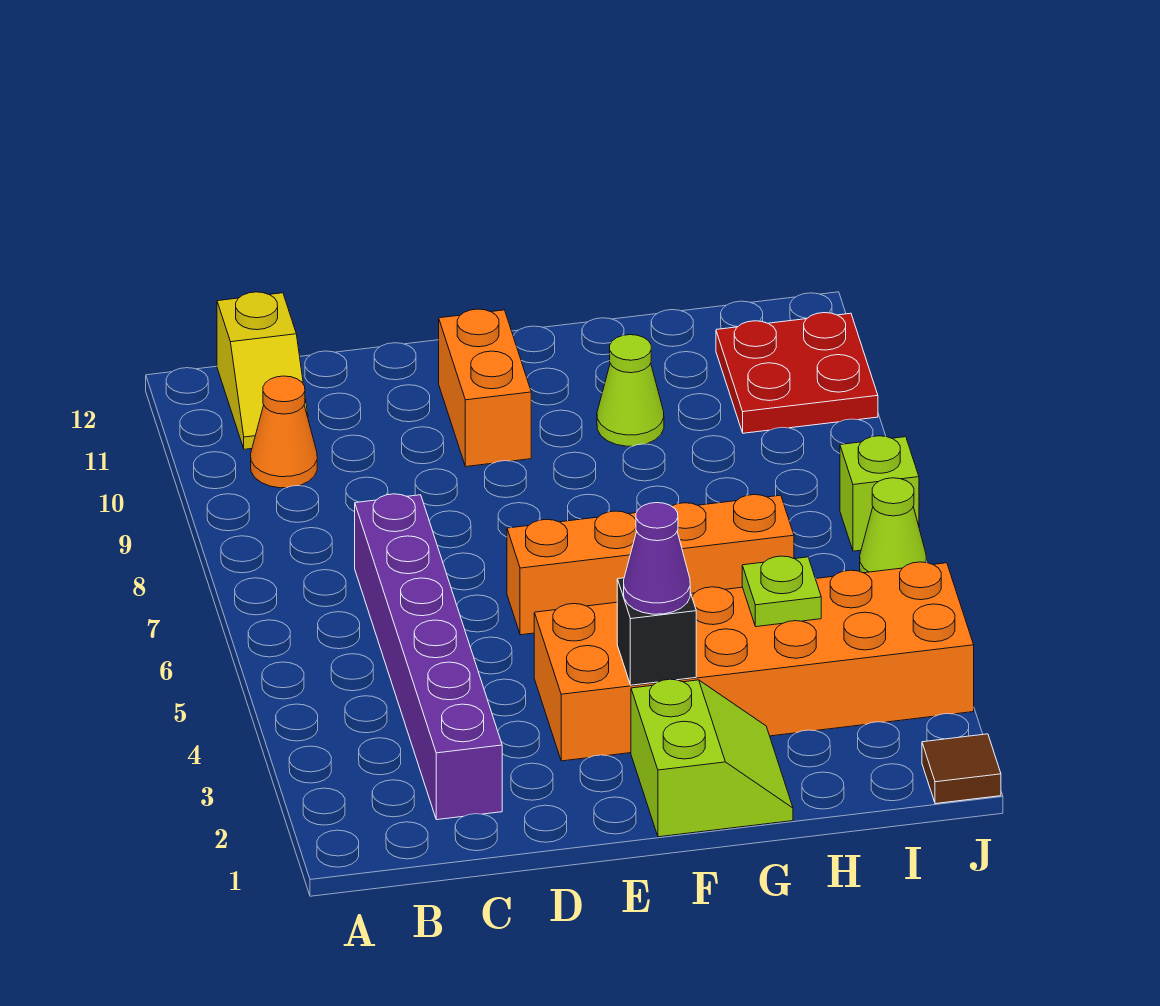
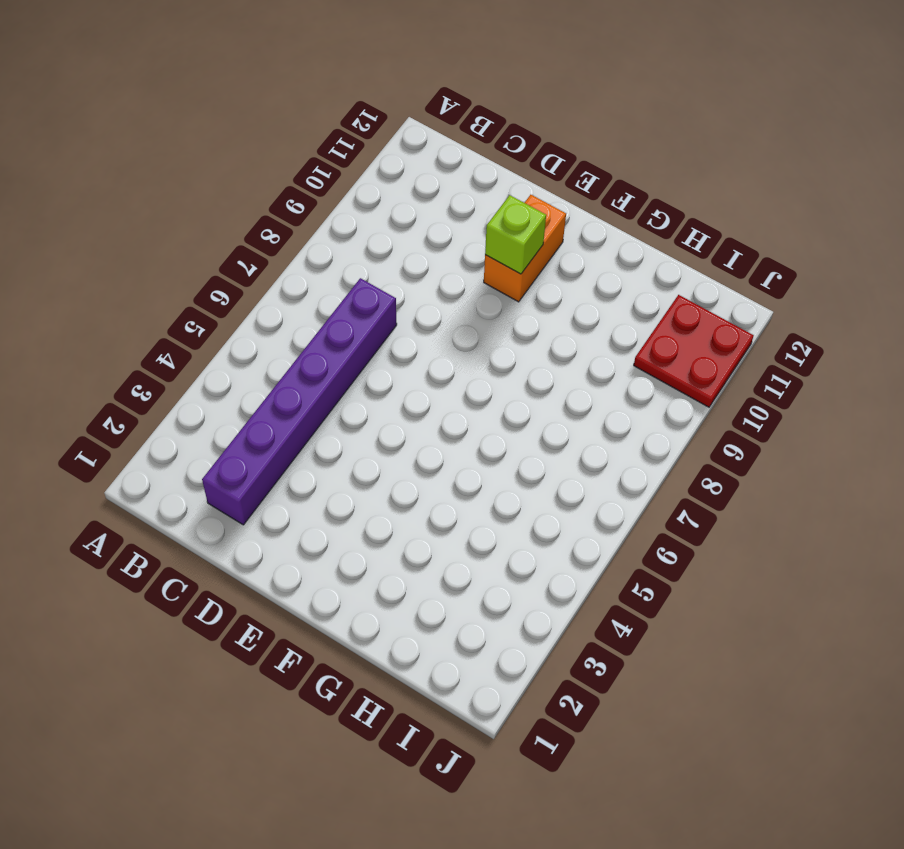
lime 1x1 brick [485,195,546,274] -> lime 1x1 brick moved to [840,436,919,551]
none -> orange 1x1 cone [251,376,317,488]
none -> yellow 1x2 slope [217,292,308,449]
none -> orange 2x6 brick [534,562,974,761]

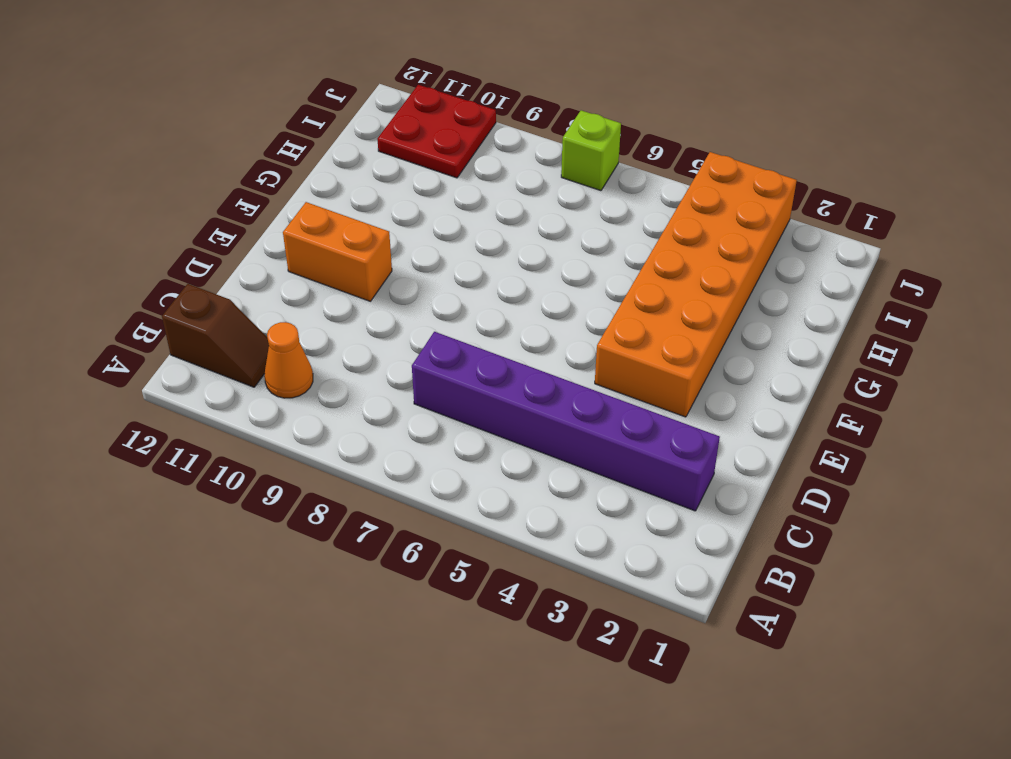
brown 1x2 slope [162,284,269,387] -> yellow 1x2 slope [217,292,308,449]
none -> orange 1x4 brick [507,495,794,635]
none -> lime 2x2 slope [631,679,793,837]
none -> lime 1x1 cone [597,335,664,446]

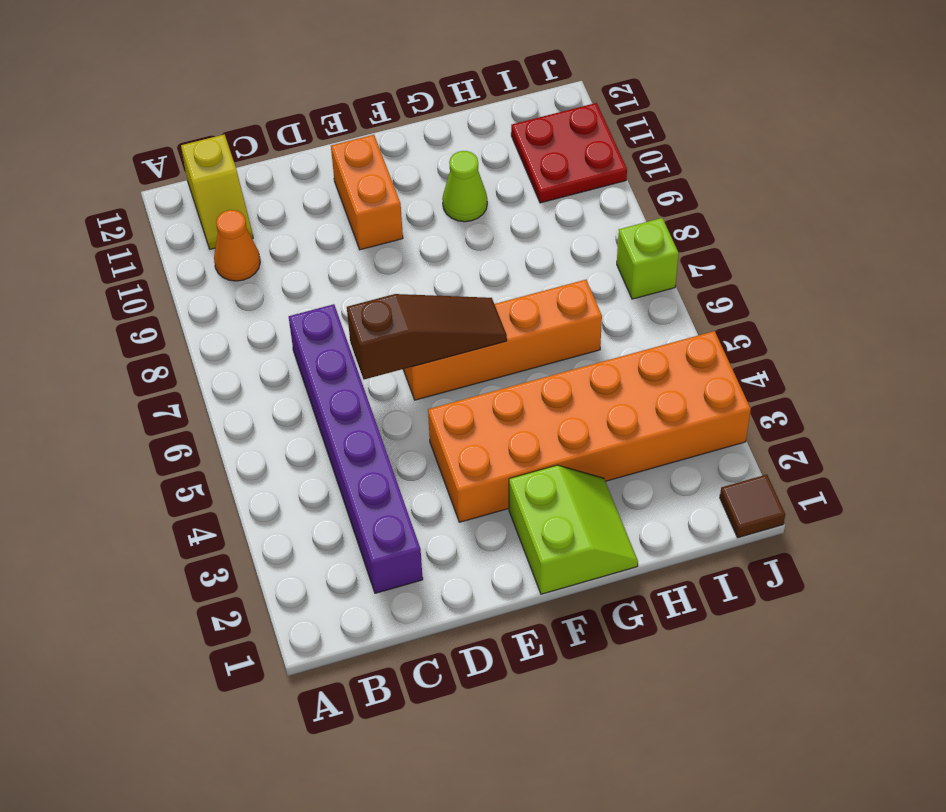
brown 1x3 slope [347,294,507,379] -> none
none -> lime 1x1 cone [860,478,926,573]
none -> black 1x1 brick [617,578,696,685]
none -> lime 1x1 plate [742,556,821,627]

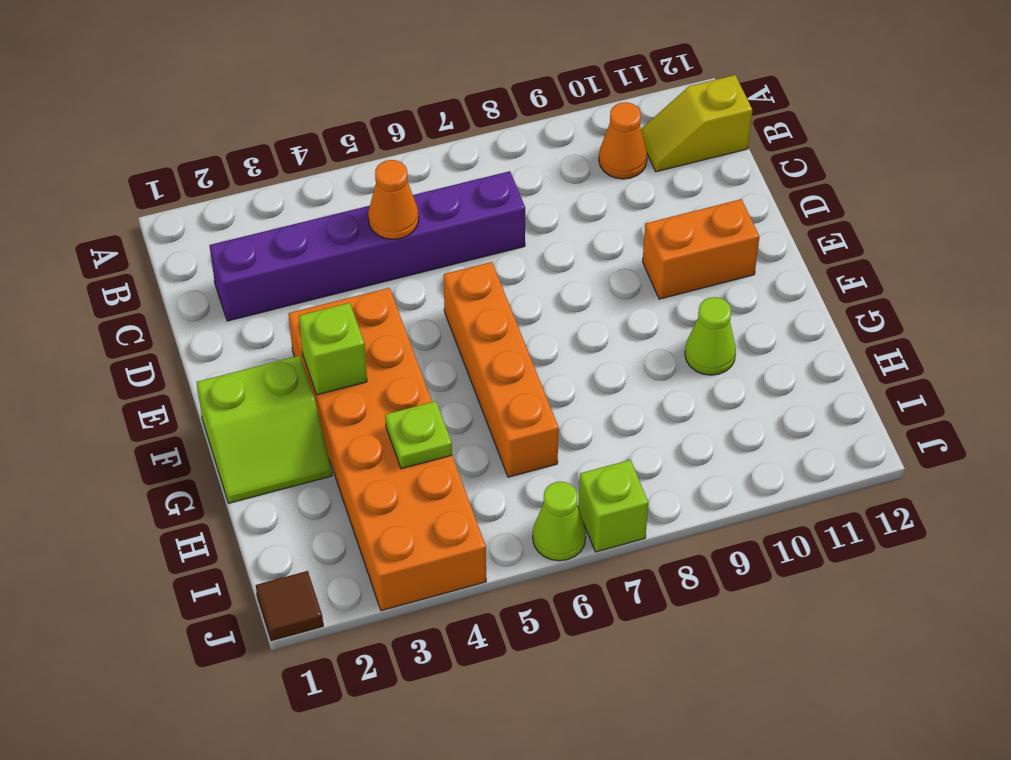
orange 1x1 cone [368,160,419,239] -> none
lime 1x1 brick [299,303,367,395] -> black 1x1 brick [617,578,696,685]
none -> red 2x2 plate [716,313,878,433]
none -> purple 1x1 cone [624,503,690,614]

